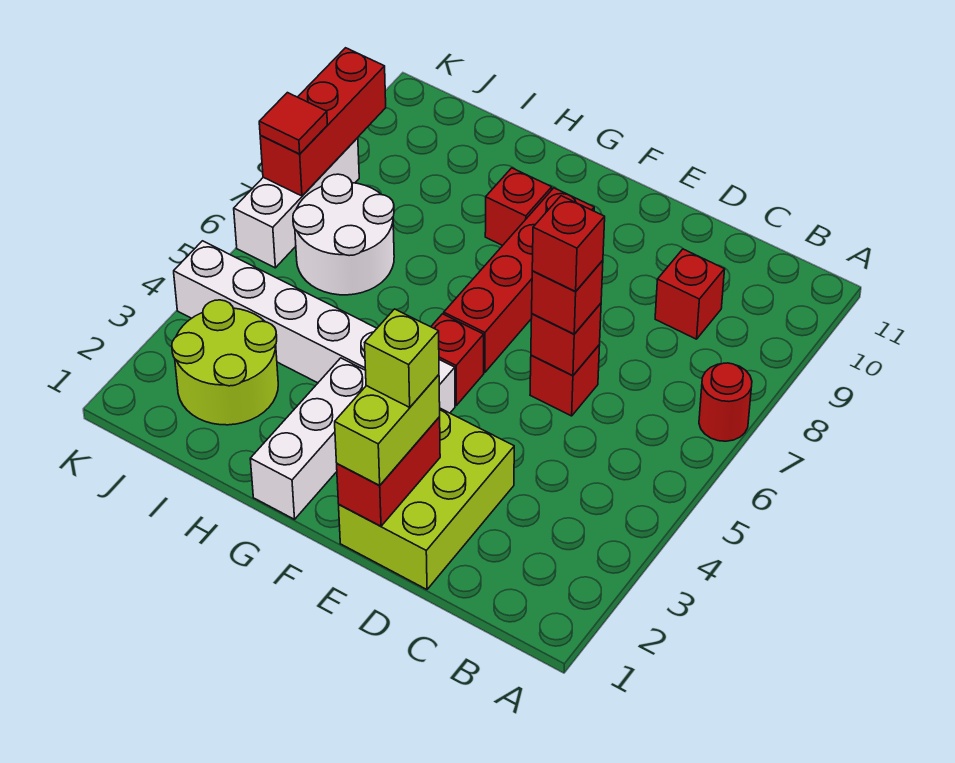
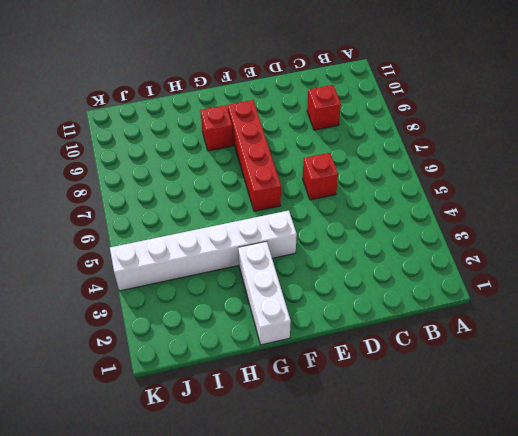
none -> red 1x1 round brick [699,363,752,441]
none -> lime 2x3 brick [339,408,514,589]
none -> red 1x1 brick [431,314,484,405]

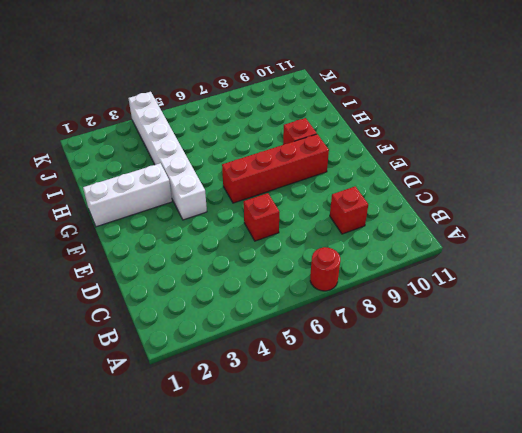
none -> lime 2x3 brick [339,408,514,589]
none -> red 1x1 brick [431,314,484,405]
none -> lime 2x2 round brick [172,300,278,425]

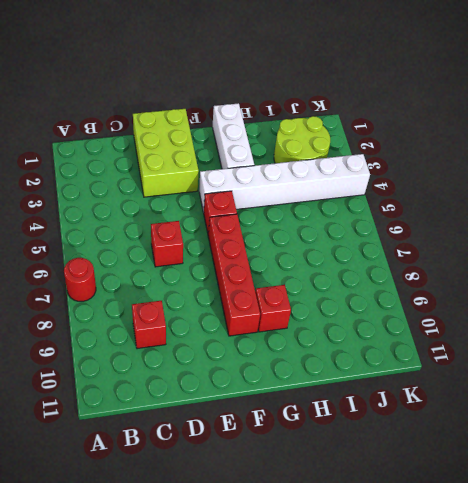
none -> white 2x2 round brick [293,174,394,295]
none -> white 1x3 brick [234,138,359,268]
none -> red 1x1 brick [531,303,601,376]

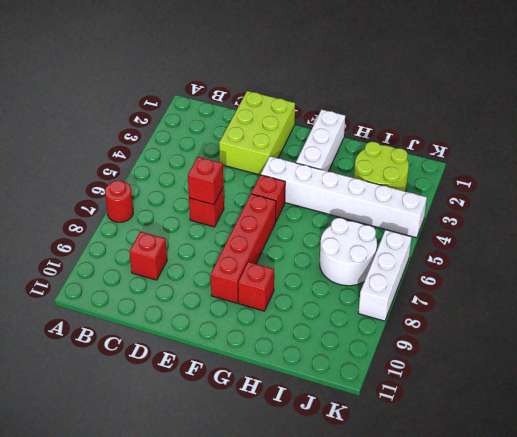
none -> red 1x2 brick [337,417,440,526]
none -> red 1x3 brick [260,48,386,196]
none -> red 1x1 brick [532,260,603,334]

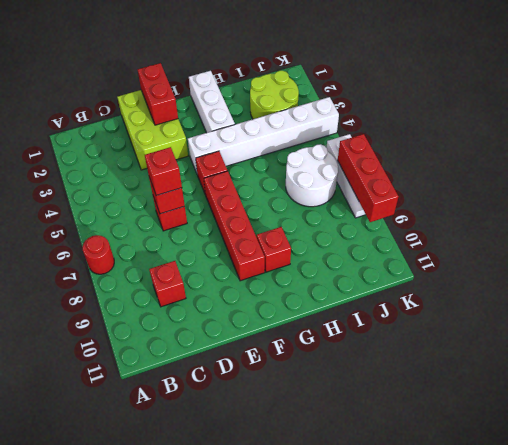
none -> lime 1x2 brick [335,375,440,486]
none -> red 1x1 tile [259,93,327,154]
none -> red 1x1 brick [532,196,605,291]

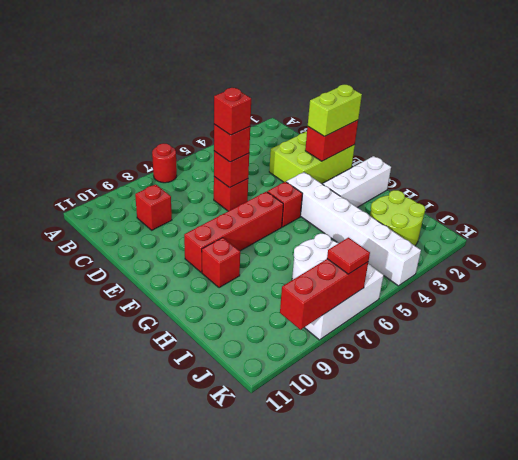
none -> lime 1x1 brick [365,309,439,407]

